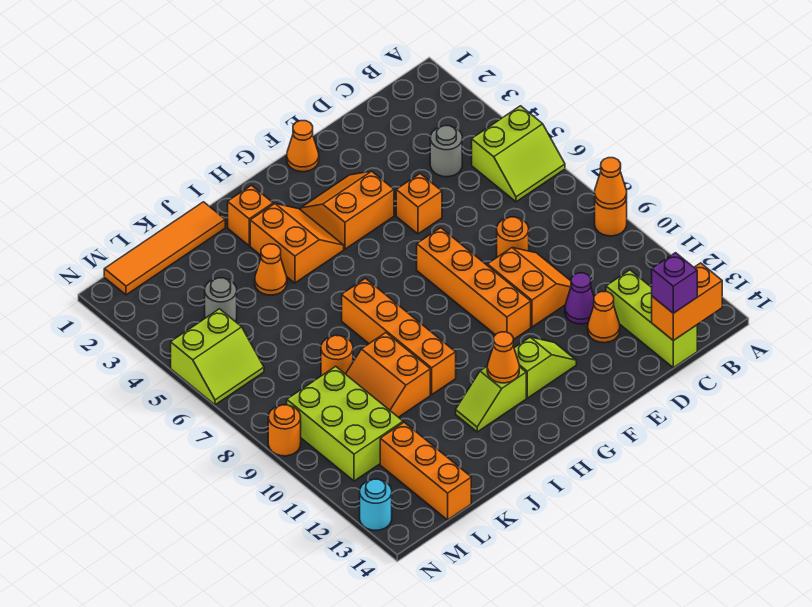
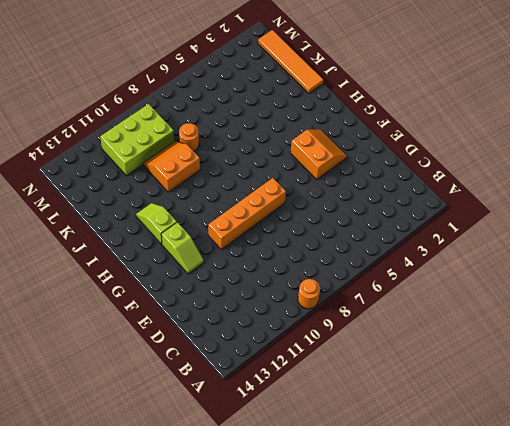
none -> lime 2x2 slope [472,106,565,202]
none -> grey 1x1 round brick [430,126,462,177]
none -> lime 1x3 brick [606,270,697,368]
none -> orange 1x1 round brick [497,217,529,257]

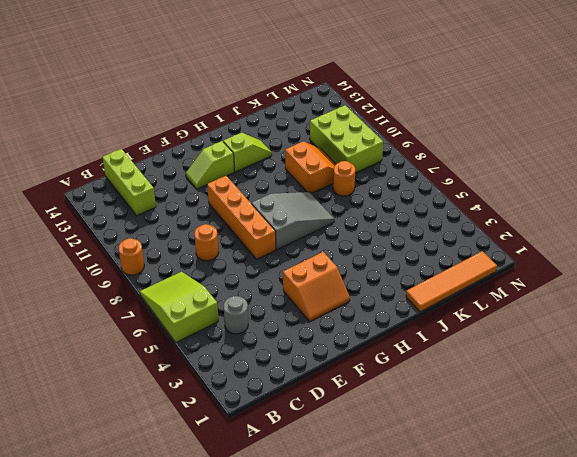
lime 2x3 slope [140,272,218,342] -> lime 2x2 slope [472,106,565,202]
grey 2x3 slope [252,192,334,249] -> orange 1x4 brick [342,278,456,395]
none -> orange 2x2 slope [487,248,571,327]
none -> purple 1x1 cone [565,273,594,324]
none -> orange 1x1 cone [588,292,620,343]
none -> orange 1x1 brick [396,174,442,234]

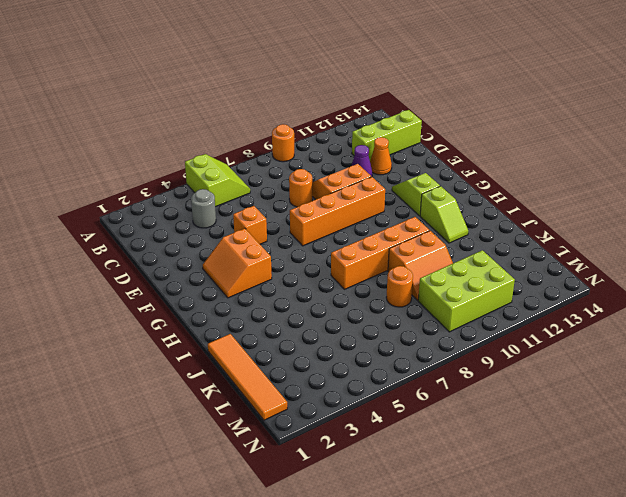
none -> orange 1x1 cone [287,121,319,172]
none -> orange 2x2 slope [250,204,344,283]
none -> orange 1x1 brick [228,185,273,246]
none -> orange 1x1 cone [255,244,287,295]

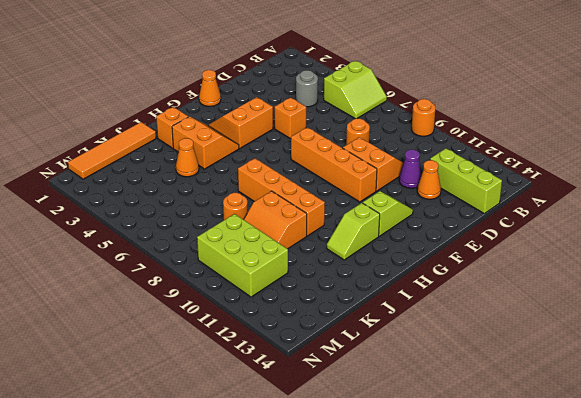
none -> grey 1x1 round brick [205,278,237,321]
none -> orange 1x3 brick [380,422,471,520]
none -> lime 2x2 slope [171,309,264,405]
none -> orange 1x1 round brick [268,405,301,456]

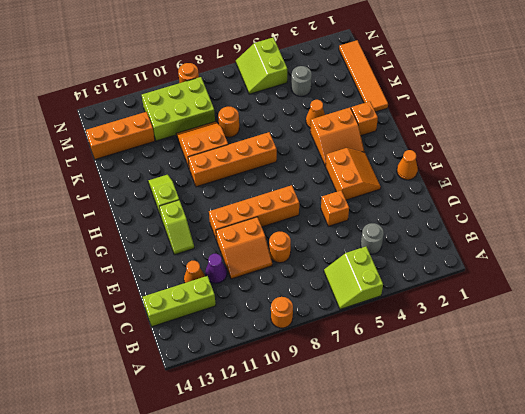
none -> cyan 1x1 round brick [360,479,392,530]
none -> orange 1x1 cone [595,158,627,209]
none -> orange 1x2 brick [652,263,722,341]
none -> orange 1x1 cone [487,332,519,383]

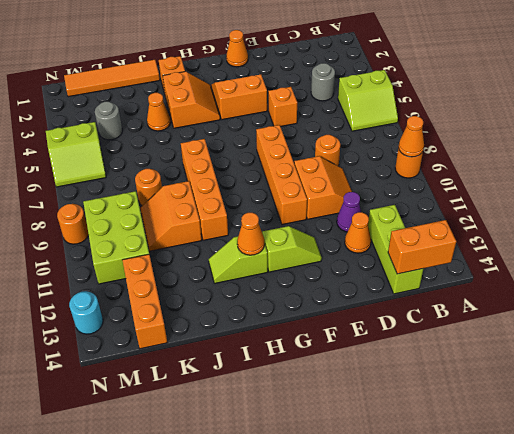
none -> purple 1x1 brick [652,253,697,313]

